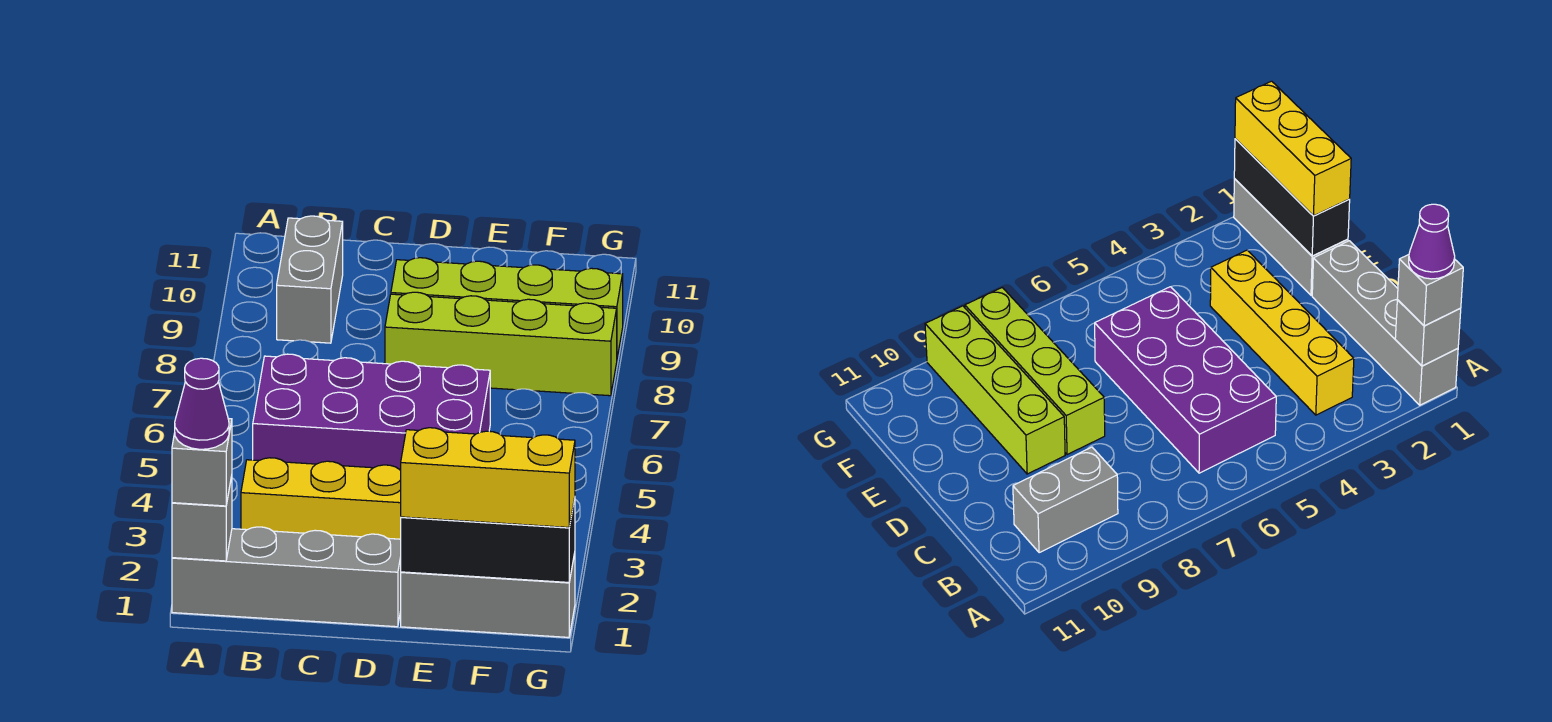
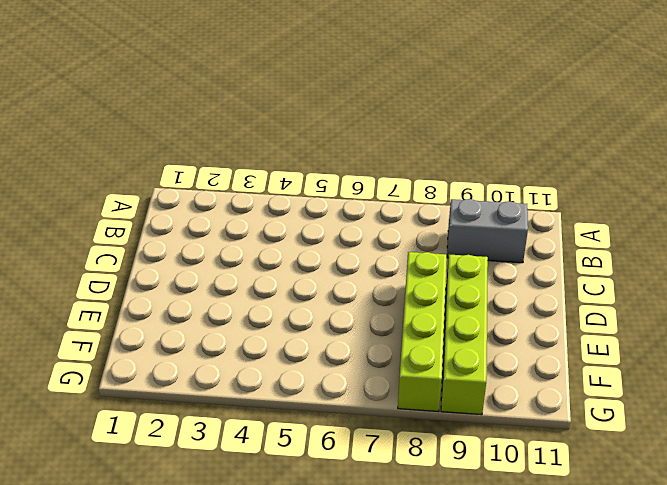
none -> grey 1x4 brick [172,527,401,627]
none -> yellow 1x4 brick [241,458,401,539]
none -> purple 2x4 brick [253,354,490,469]

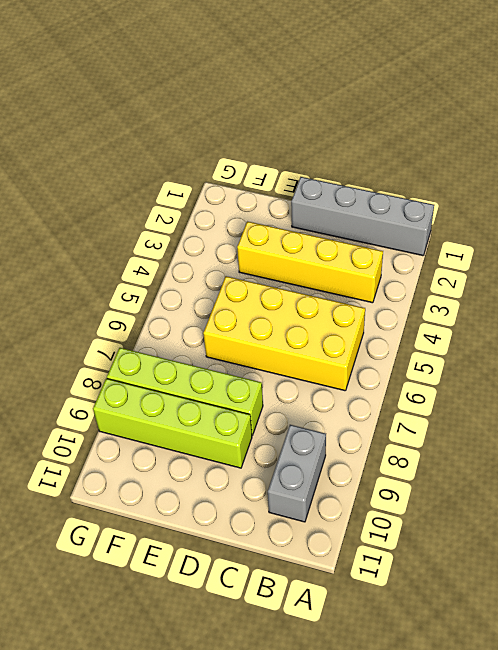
yellow 2x4 brick [203,276,365,391] -> purple 2x4 brick [253,354,490,469]
none -> grey 1x3 brick [401,553,575,637]
none -> grey 1x1 brick [172,476,232,561]
none -> black 1x3 brick [401,498,575,582]

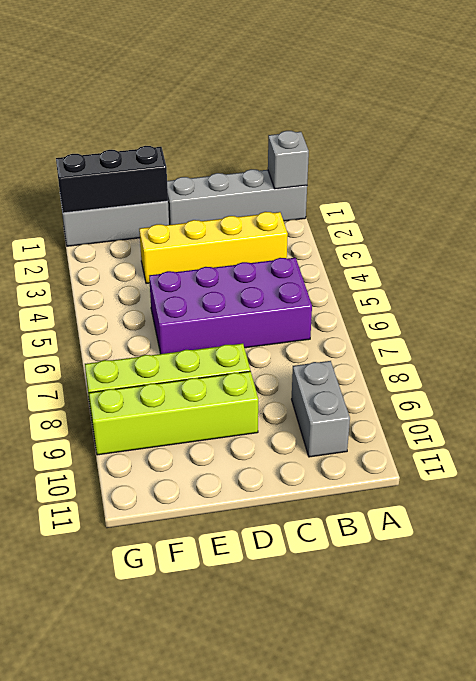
none -> grey 1x1 brick [172,419,232,506]
none -> yellow 1x3 brick [401,428,575,527]
none -> purple 1x1 cone [175,358,229,449]

